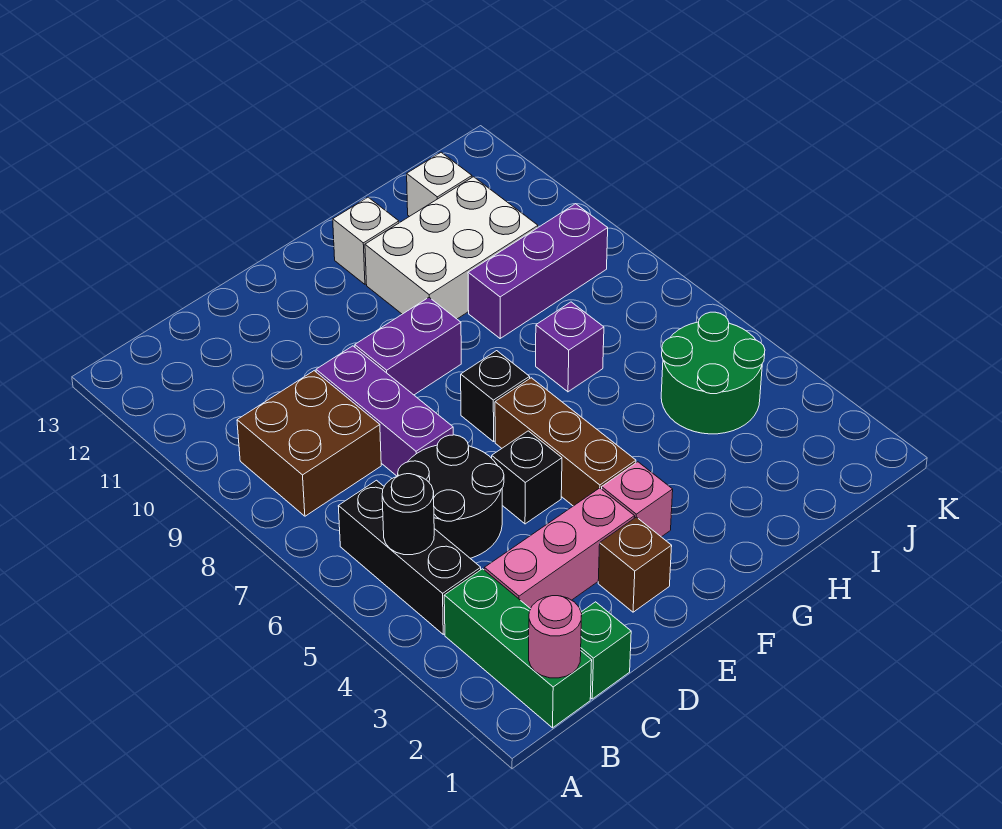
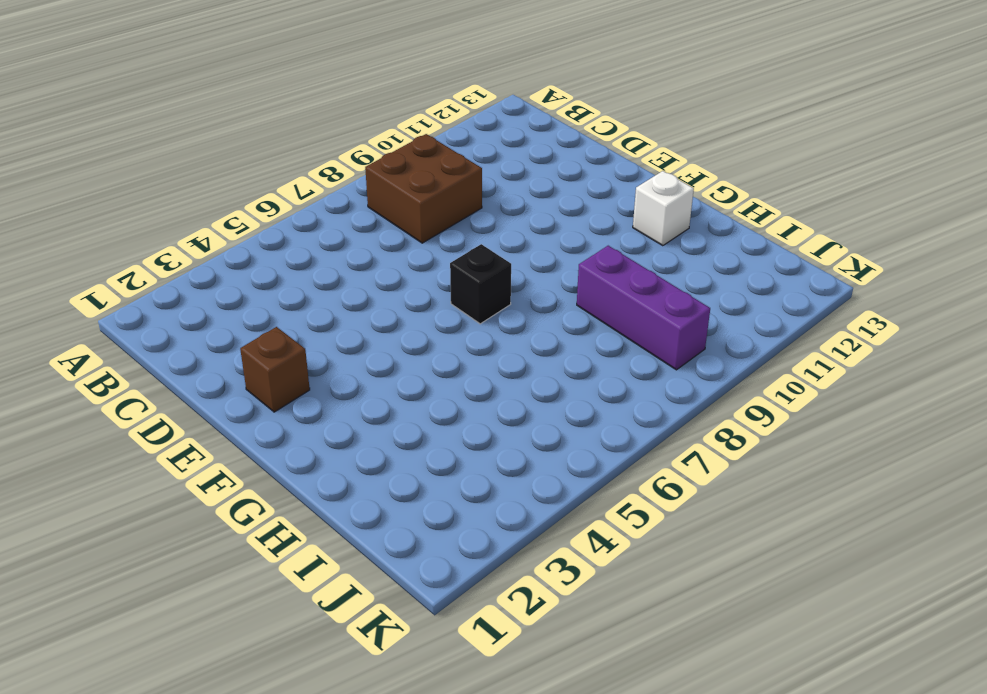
none -> green 1x3 brick [444,569,592,728]
none -> black 1x3 brick [338,480,481,634]
none -> green 1x1 brick [581,602,631,699]

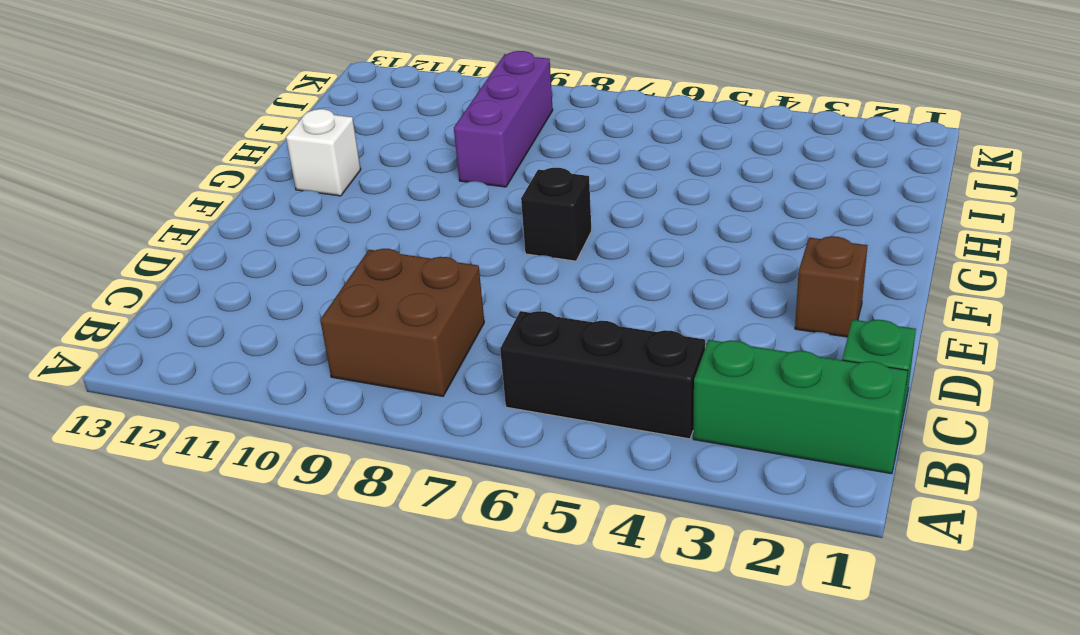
none -> pink 1x3 brick [484,488,635,609]
none -> black 2x2 round brick [398,435,504,558]
none -> purple 1x3 brick [316,346,453,476]

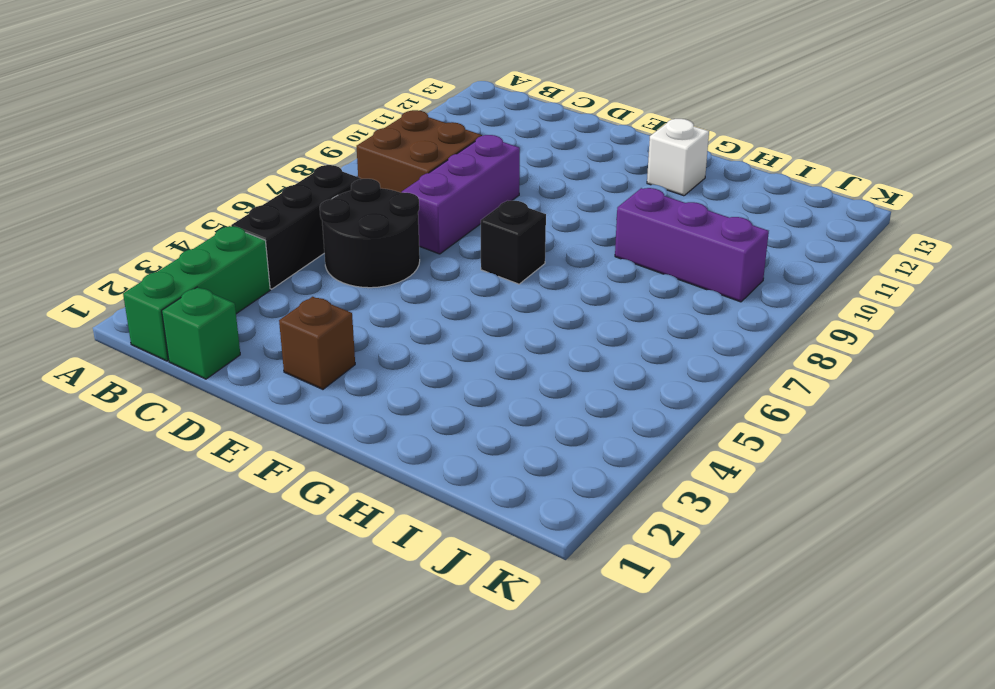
none -> pink 1x3 brick [484,488,635,609]
none -> black 1x1 brick [492,431,562,524]
none -> purple 1x2 brick [355,298,461,395]

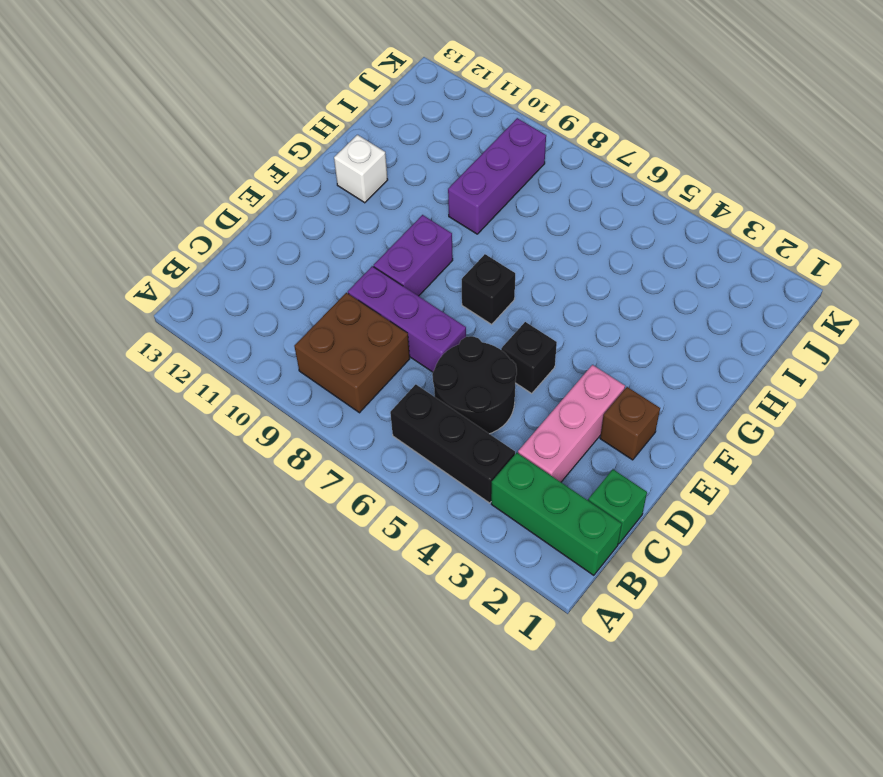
none -> pink 1x1 brick [602,462,673,537]
none -> brown 1x3 brick [495,378,636,506]
none -> white 2x3 brick [365,177,538,319]

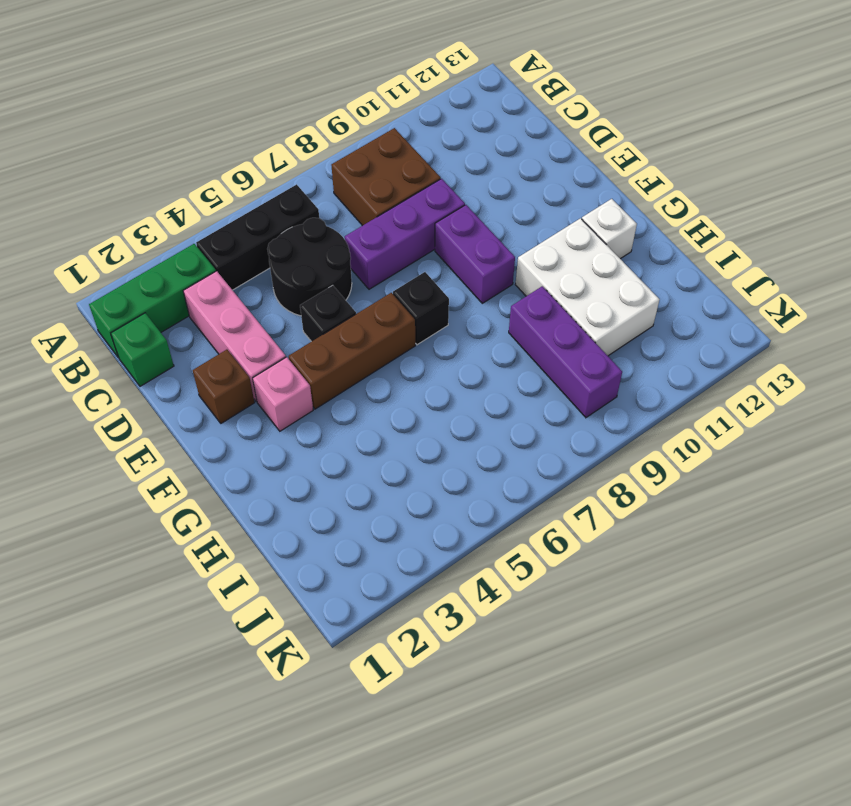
none -> purple 1x1 brick [536,302,604,392]
none -> green 2x2 round brick [661,312,765,434]
none -> white 1x1 brick [407,152,472,217]

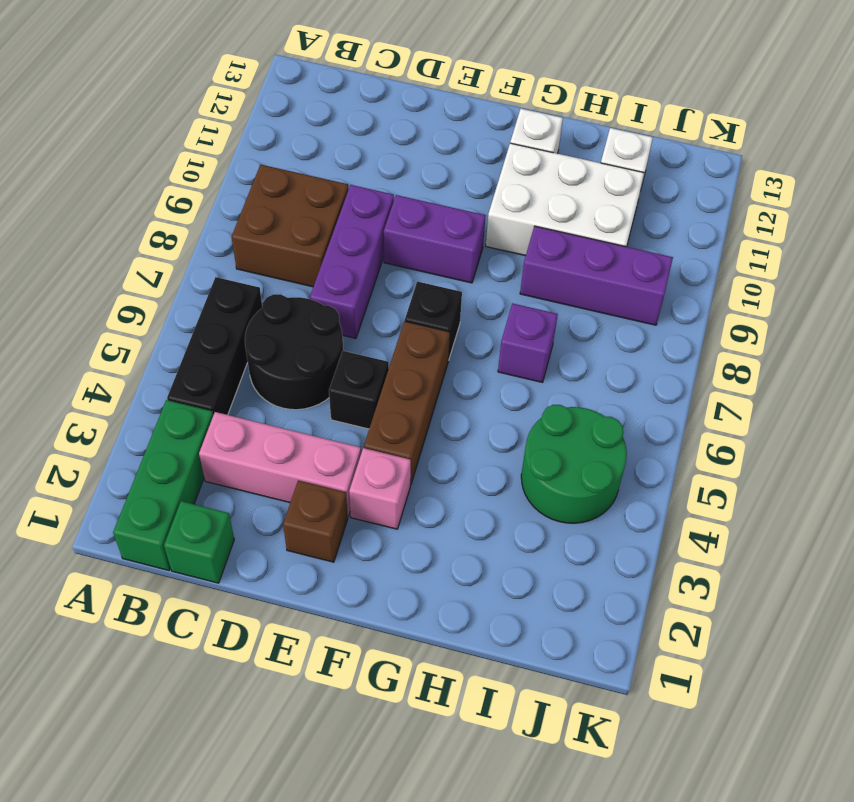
none -> pink 1x1 round brick [529,596,582,678]
none -> black 1x1 round brick [382,474,434,555]

